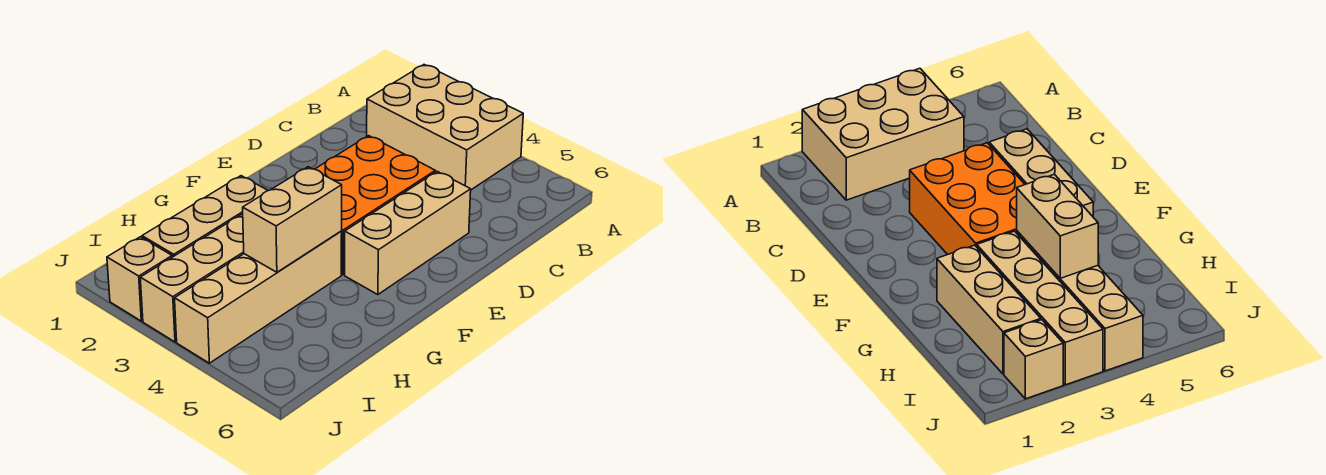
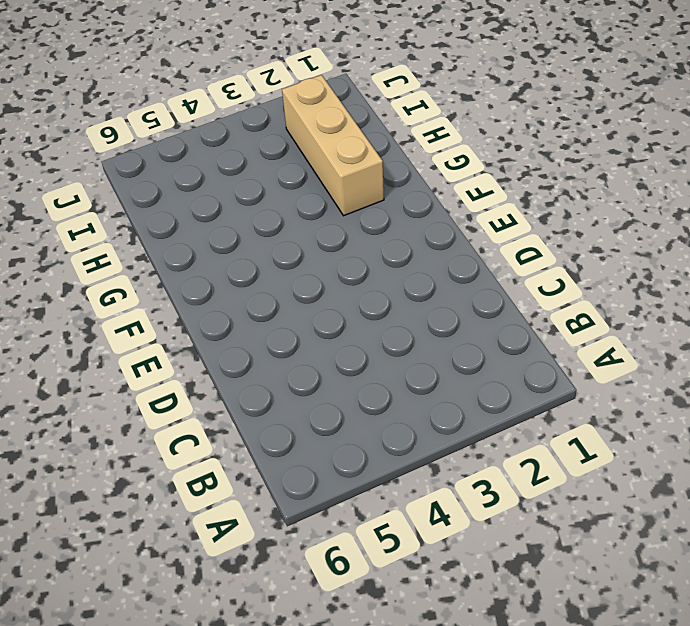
none -> tan 2x3 brick [367,65,523,190]
none -> orange 2x3 brick [315,136,435,275]

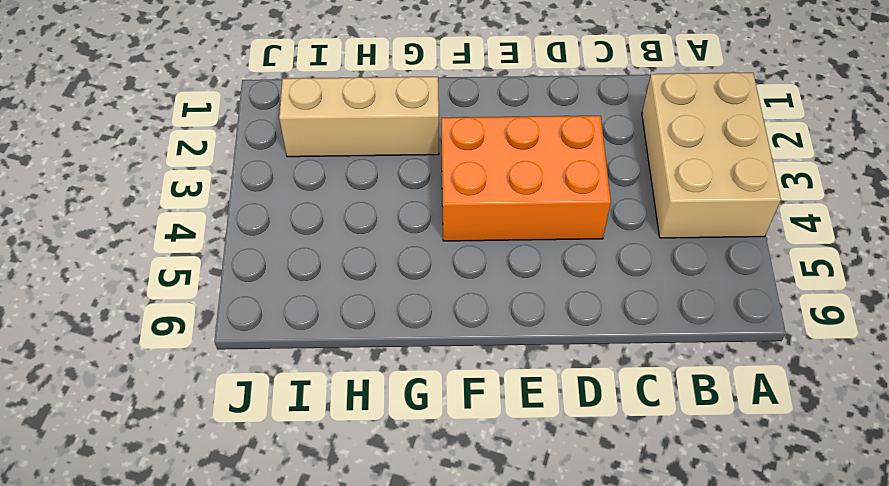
none -> tan 1x3 brick [345,171,471,295]
none -> tan 1x4 brick [140,214,244,342]

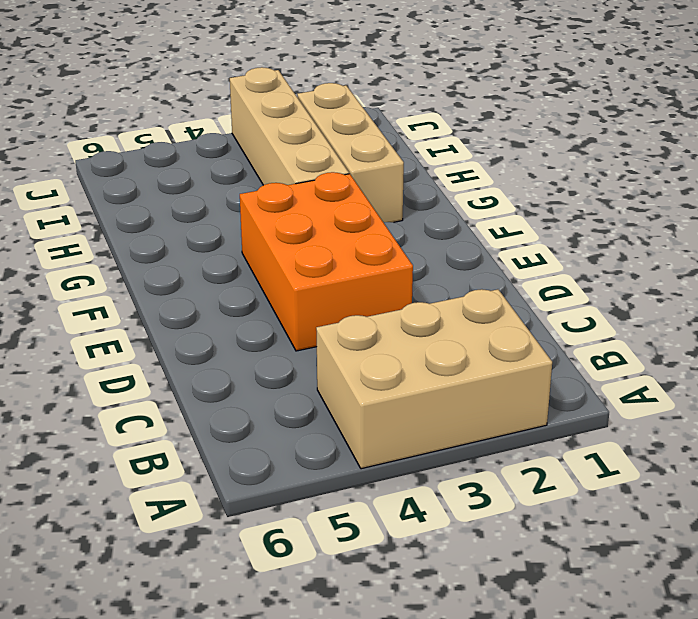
none -> tan 1x3 brick [345,171,471,295]
none -> tan 1x4 brick [175,231,342,363]

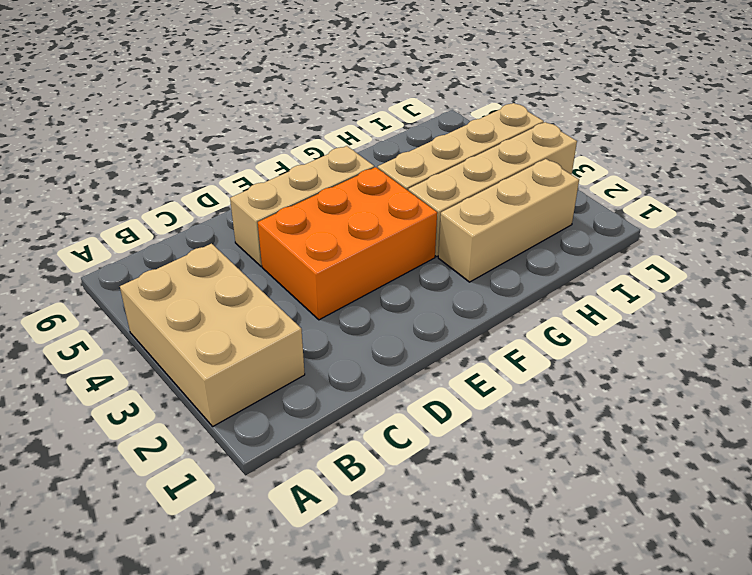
none -> tan 1x1 brick [107,237,172,321]
none -> tan 1x2 brick [243,167,342,272]

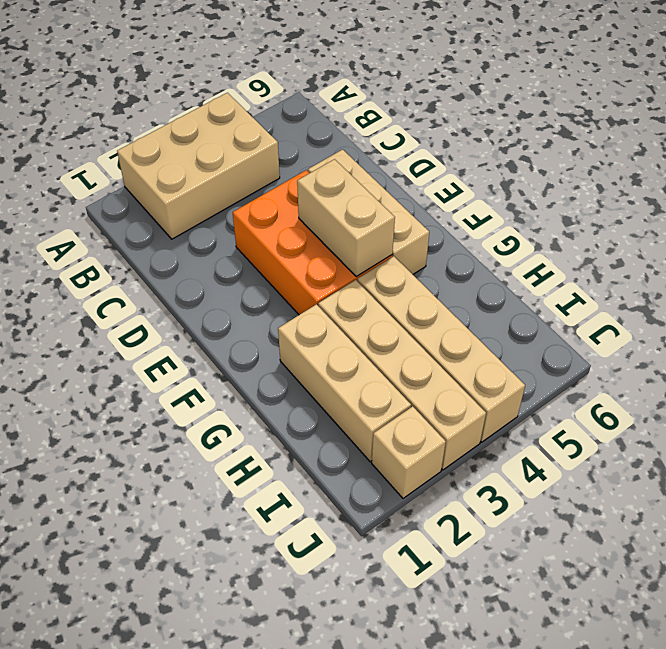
tan 1x2 brick [297,159,395,277] -> tan 1x2 brick moved to [243,167,342,272]

